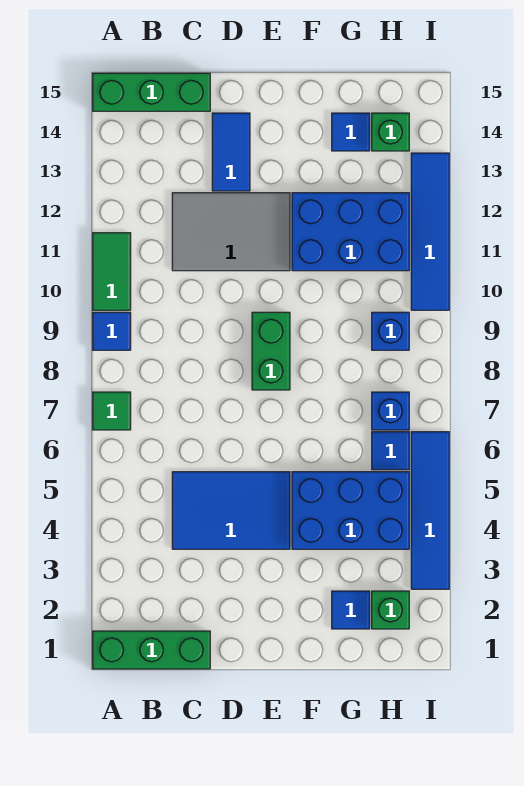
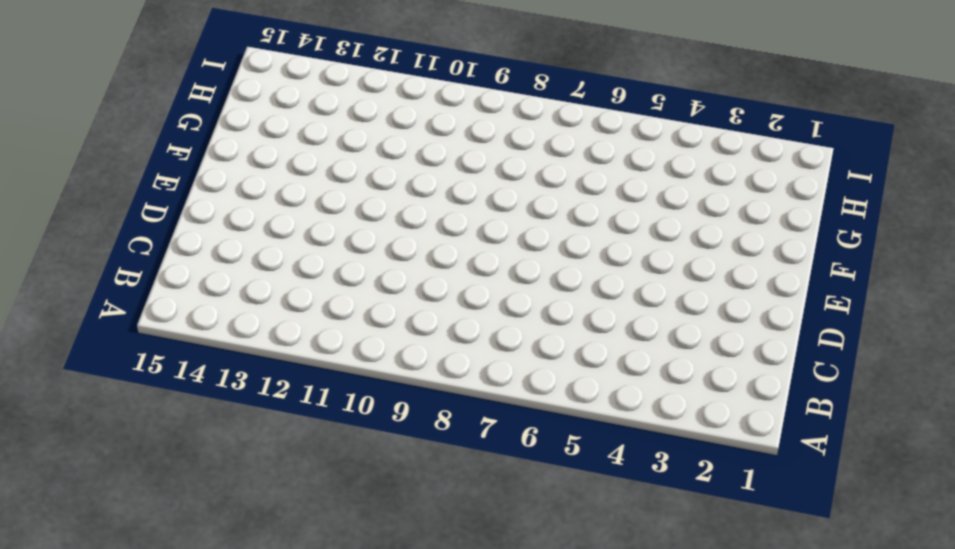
none -> green 1x3 brick [93,631,210,669]
none -> green 1x1 tile [93,392,131,430]
none -> blue 1x1 tile [93,312,131,350]

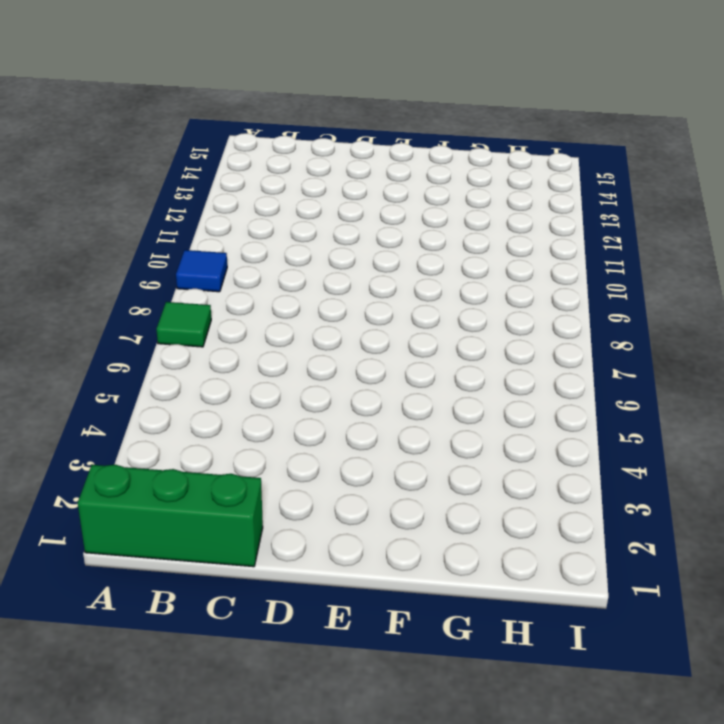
none -> green 1x2 tile [93,233,131,310]
none -> green 1x3 brick [93,73,210,111]
none -> blue 2x3 tile [172,472,290,549]

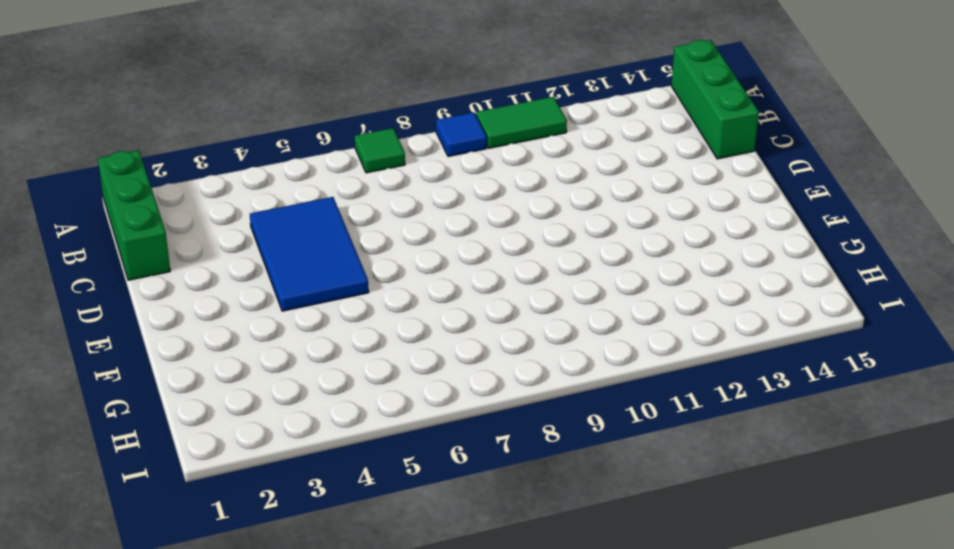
none -> grey 2x3 tile [172,193,290,271]
none -> blue 1x2 tile [212,113,250,191]
none -> green 1x2 brick [252,312,290,390]

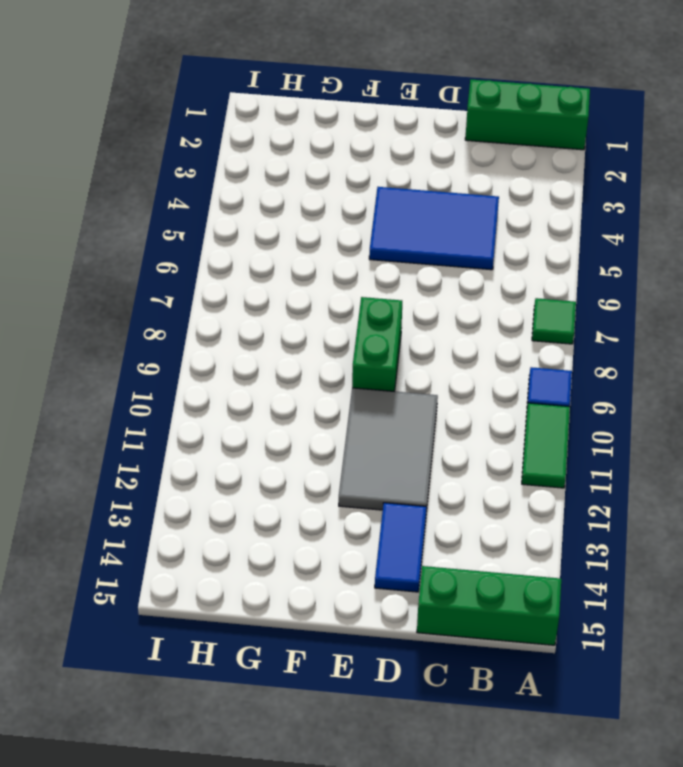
grey 2x3 tile [339,388,438,512] -> grey 2x3 tile turned to [172,193,290,271]
none -> blue 2x3 brick [292,472,409,549]
none -> blue 2x3 brick [292,193,409,271]
none -> blue 1x1 tile [332,591,370,629]

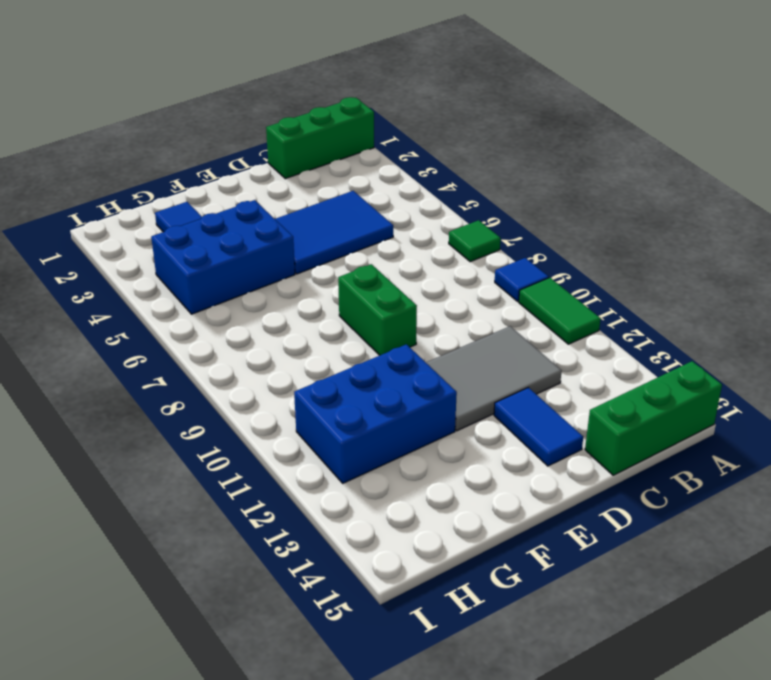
none -> blue 1x1 tile [332,113,370,151]
none -> green 1x1 brick [372,591,409,629]
none -> blue 1x1 tile [372,432,409,470]

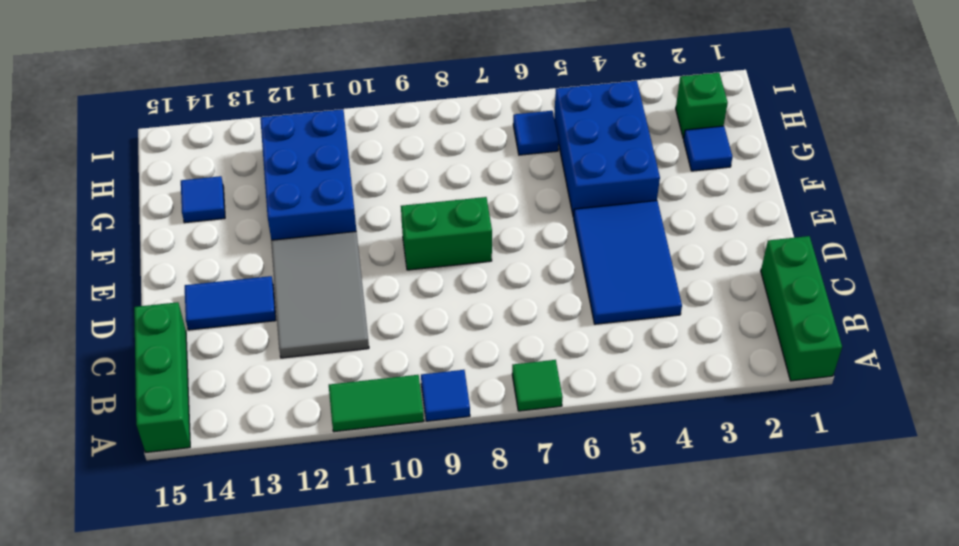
none -> blue 1x1 brick [372,392,409,430]
none -> blue 1x1 brick [372,312,409,350]
none -> green 1x1 brick [372,113,409,151]

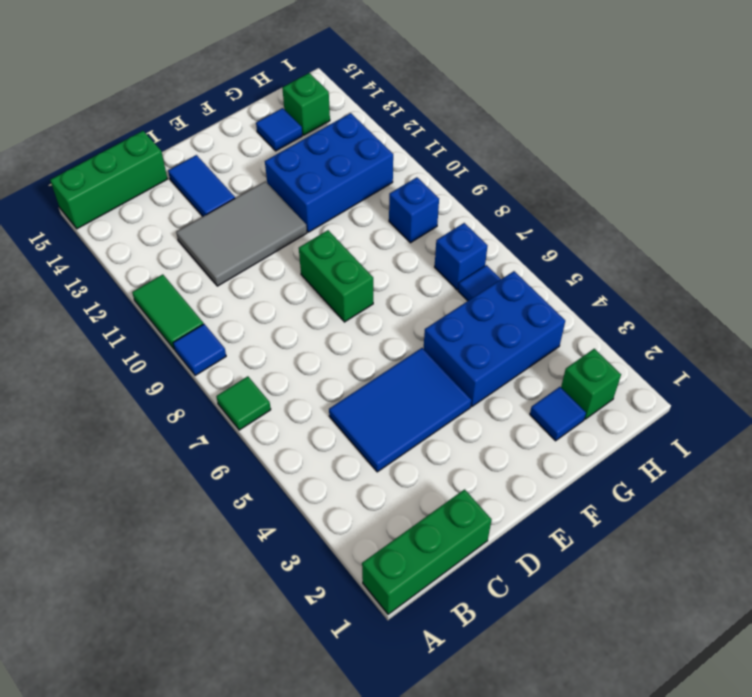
none -> blue 1x4 tile [411,432,449,589]
none -> blue 1x4 tile [411,153,449,310]

